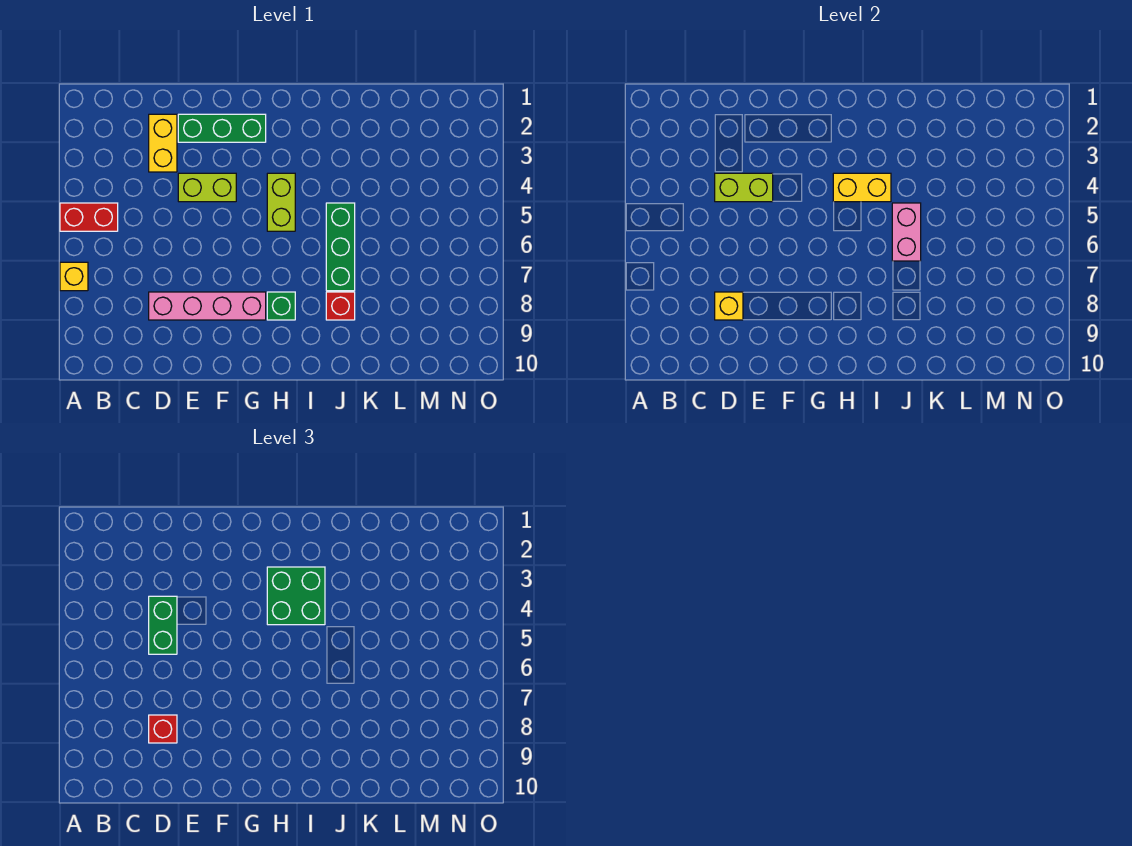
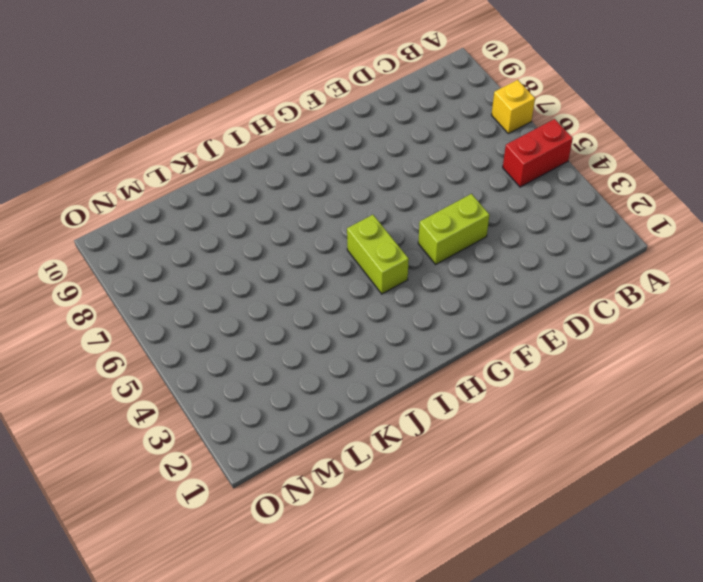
none -> yellow 1x2 brick [149,114,177,172]
none -> pink 1x4 brick [149,292,266,320]
none -> green 1x3 brick [178,114,266,142]

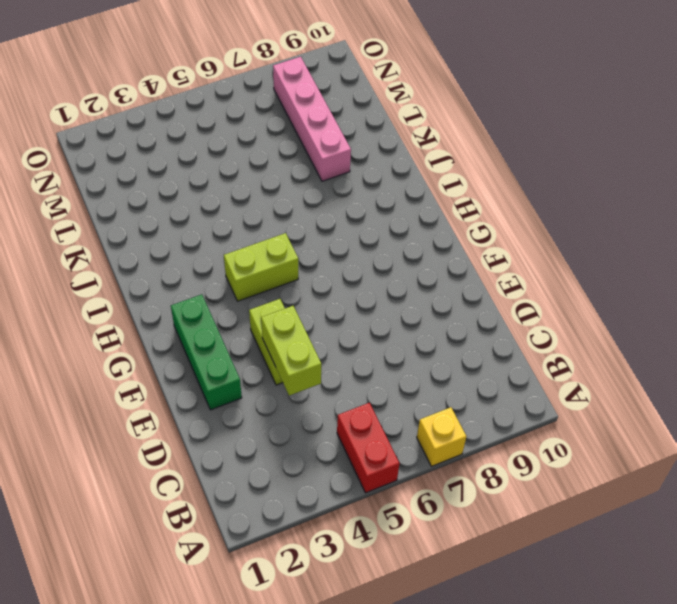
pink 1x4 brick [273,57,351,181] -> pink 1x4 brick moved to [149,292,266,320]
none -> yellow 1x2 brick [149,114,177,172]
none -> green 1x1 brick [267,292,295,320]
none -> green 1x3 brick [326,203,355,291]

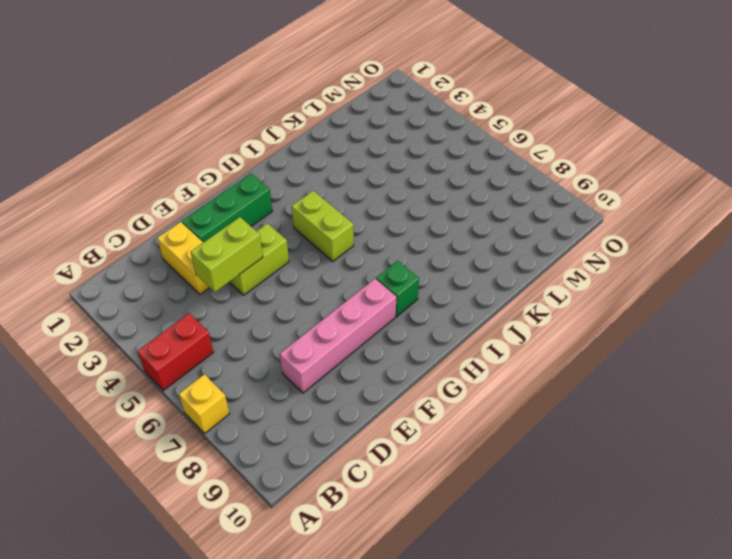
none -> green 1x3 brick [326,203,355,291]
none -> red 1x1 brick [326,292,355,320]
none -> yellow 1x1 brick [715,292,743,320]

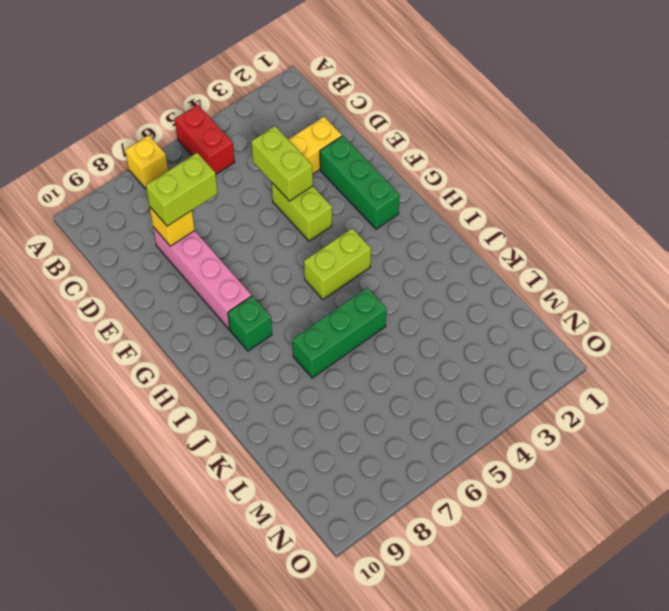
lime 1x2 brick [146,153,218,226] -> red 1x1 brick [149,715,177,743]
none -> red 1x1 brick [326,292,355,320]
none -> yellow 1x2 brick [833,173,891,202]
none -> pink 1x2 brick [892,203,921,261]

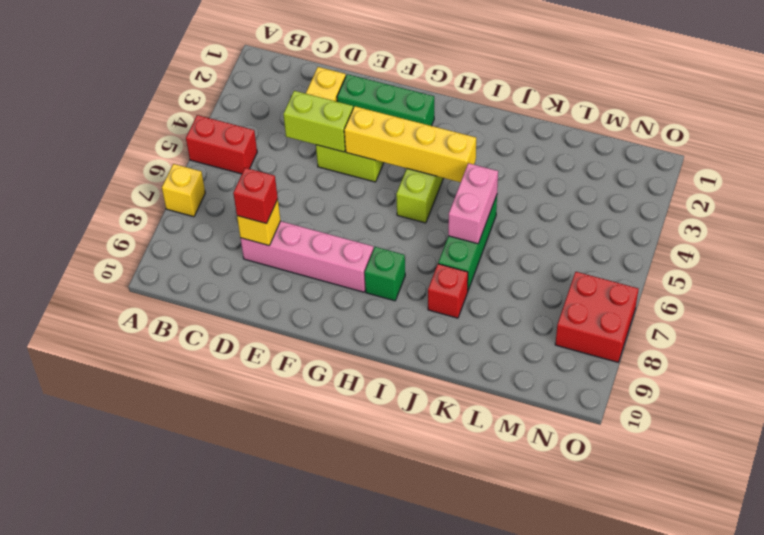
yellow 1x4 brick [344,106,476,182] -> yellow 1x2 brick [833,173,891,202]
red 2x2 brick [555,272,639,362] -> none
none -> green 1x2 brick [149,596,177,654]
none -> green 2x2 brick [267,567,325,625]

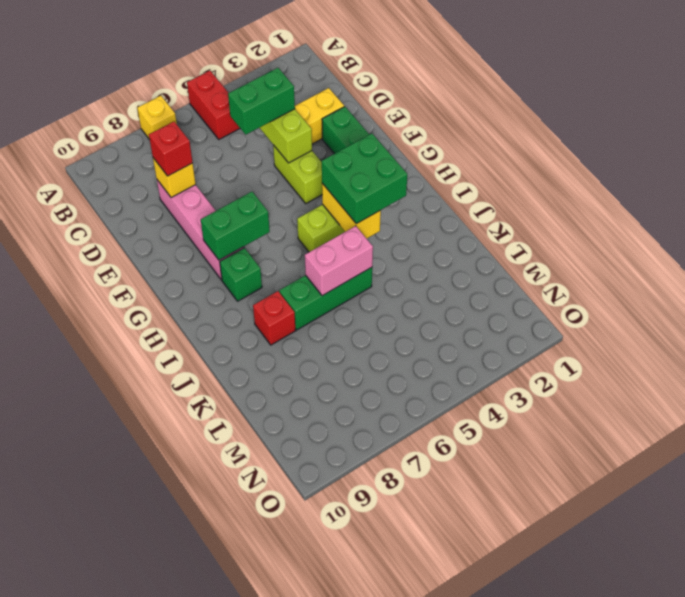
green 1x2 brick [201,192,270,260] -> none

